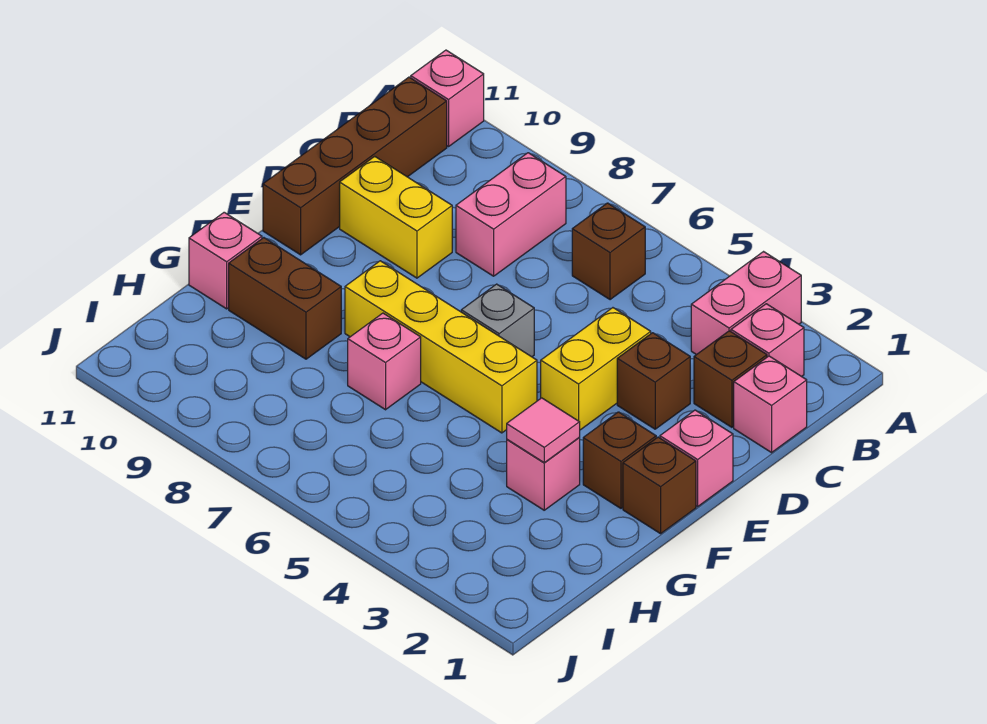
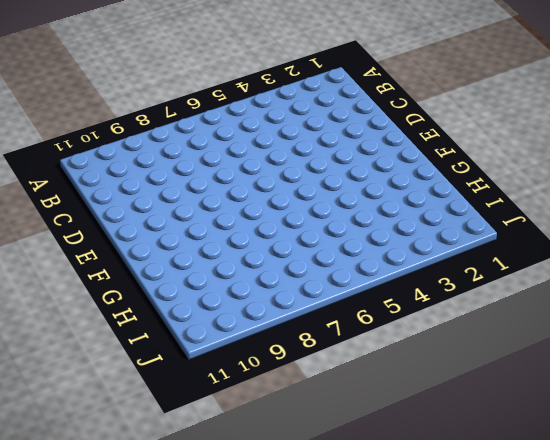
none -> pink 1x2 brick [691,252,801,355]
none -> pink 1x1 brick [411,50,484,147]
none -> pink 1x1 brick [731,304,804,377]

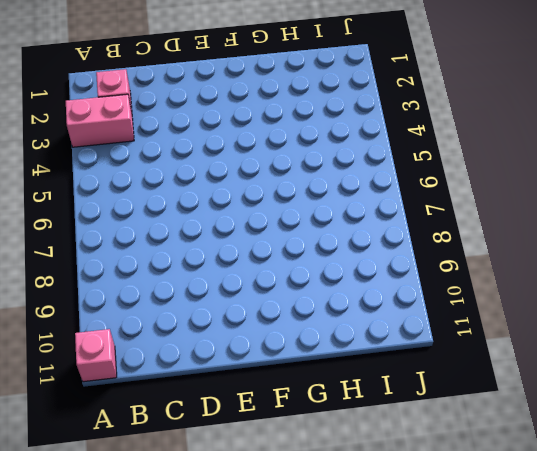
none -> brown 1x1 brick [572,203,645,300]
none -> pink 1x2 brick [456,153,566,276]
none -> brown 1x4 brick [263,77,447,255]

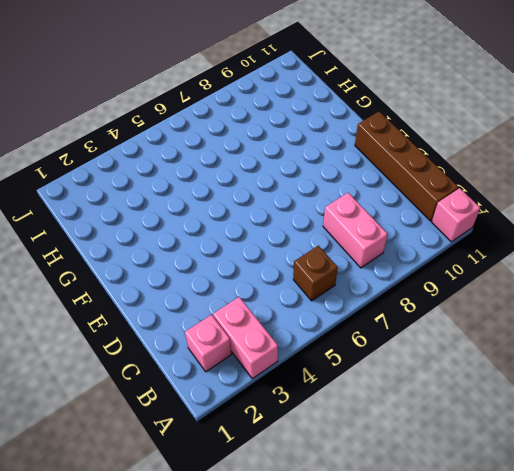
none -> pink 1x1 brick [734,356,807,453]
none -> brown 1x1 brick [694,331,767,427]
none -> brown 1x1 brick [617,333,690,429]

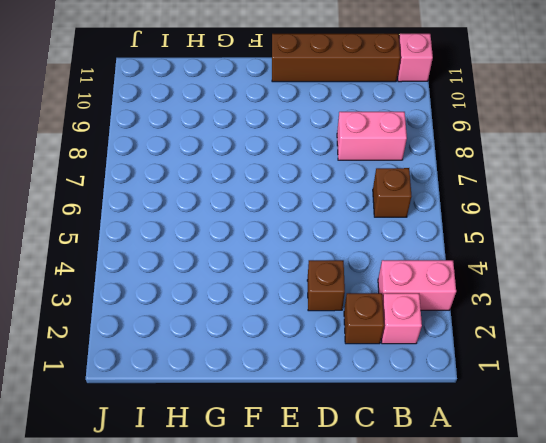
none -> pink 1x1 brick [734,356,807,453]
none -> yellow 1x2 brick [541,308,651,430]
none -> yellow 1x2 brick [340,156,452,278]

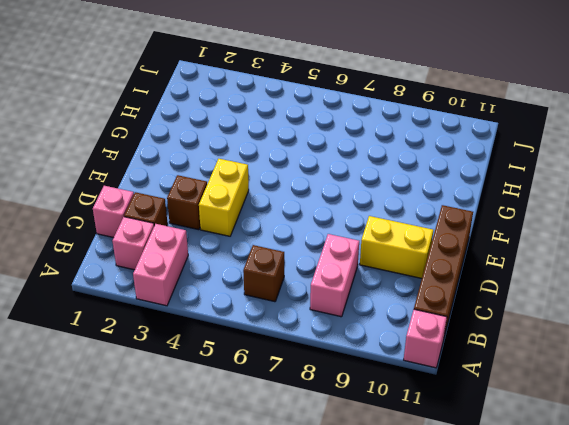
none -> pink 1x1 brick [660,410,733,507]
none -> grey 1x1 brick [461,284,534,357]
none -> brown 1x1 brick [623,437,696,534]

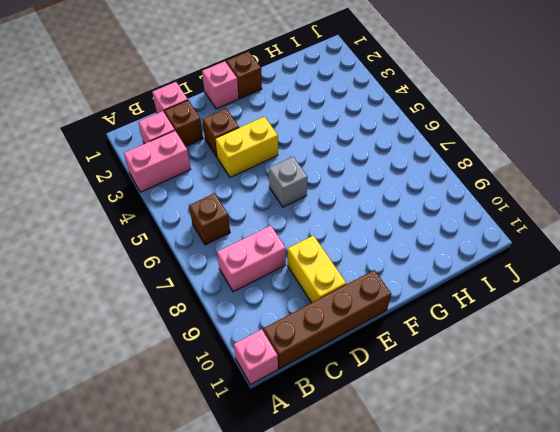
none -> brown 1x1 brick [583,412,656,508]
none -> yellow 1x4 brick [345,261,537,433]
none -> pink 1x1 brick [507,438,580,510]

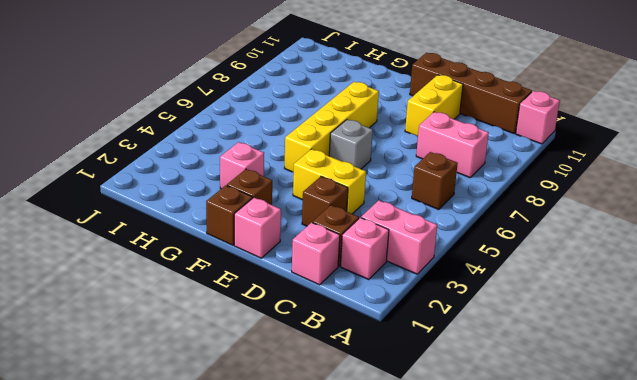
none -> pink 1x1 brick [348,313,421,410]
none -> brown 1x2 brick [229,238,341,359]
none -> pink 1x1 brick [189,212,262,309]

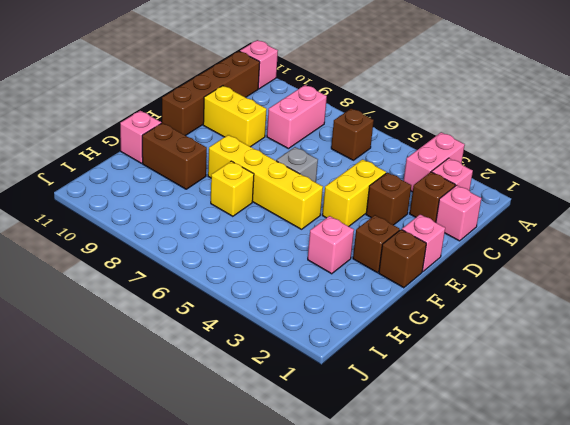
yellow 1x1 brick [211,161,254,216] -> pink 1x1 brick [348,313,421,410]
none -> pink 1x1 tile [507,398,580,463]

